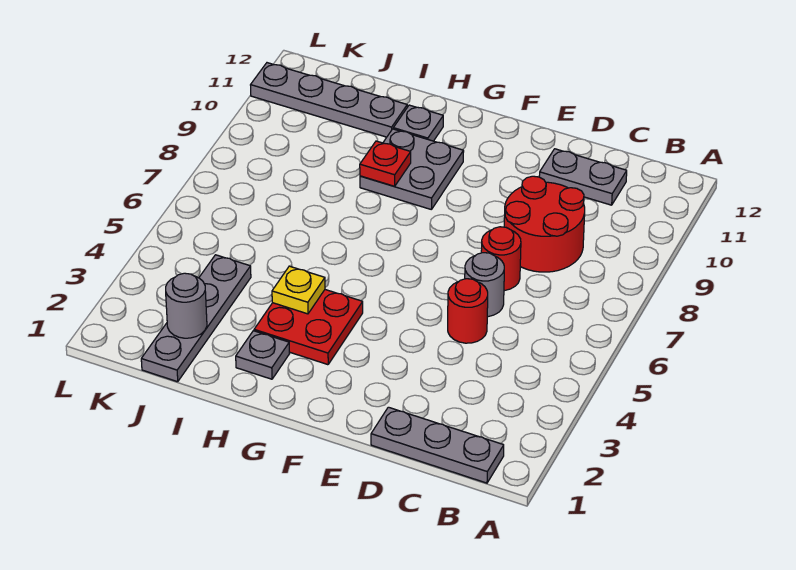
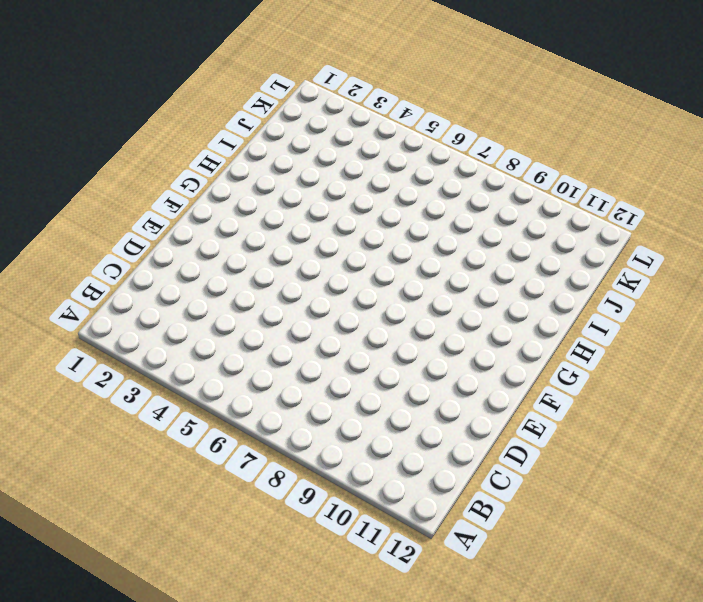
none -> grey 1x3 plate [371,407,504,483]
none -> red 2x2 round brick [504,176,585,272]
none -> grey 1x2 plate [539,149,627,205]

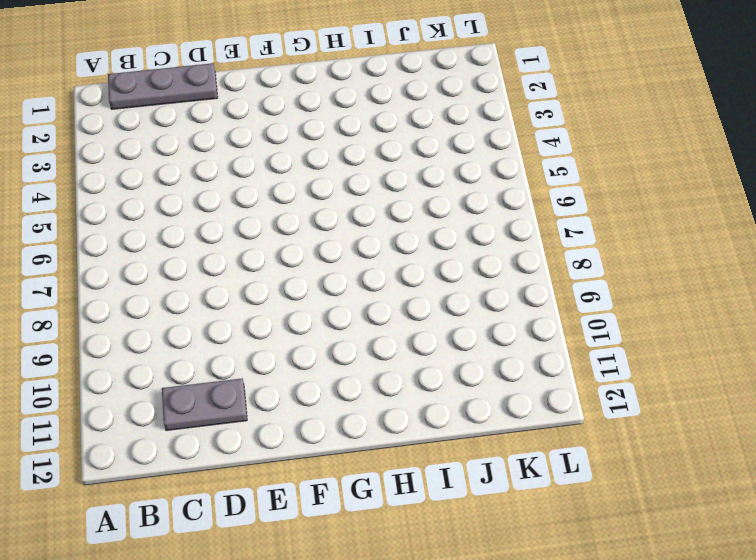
none -> red 2x2 round brick [504,176,585,272]
none -> red 1x1 round brick [448,279,488,343]
none -> grey 1x1 round brick [465,253,504,317]

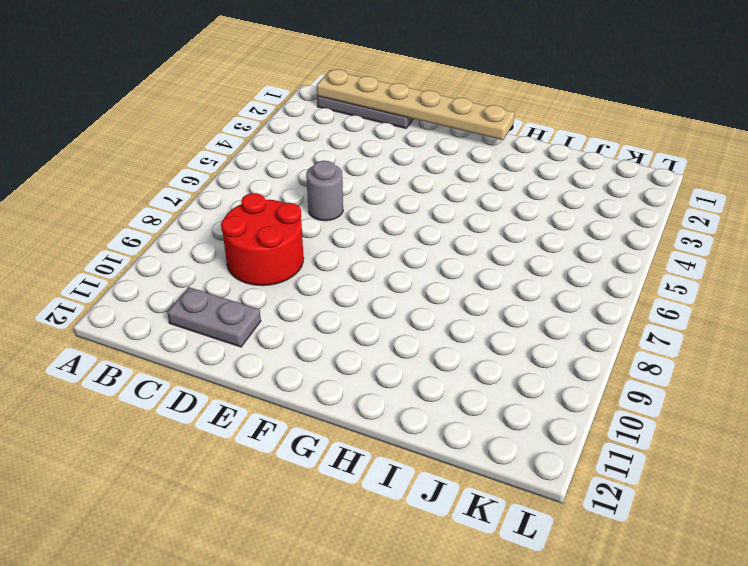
tan 1x6 plate [317,69,515,140] -> none
none -> red 1x1 round brick [448,279,488,343]
none -> red 1x1 round brick [481,227,521,291]
none -> red 2x2 plate [254,290,363,365]

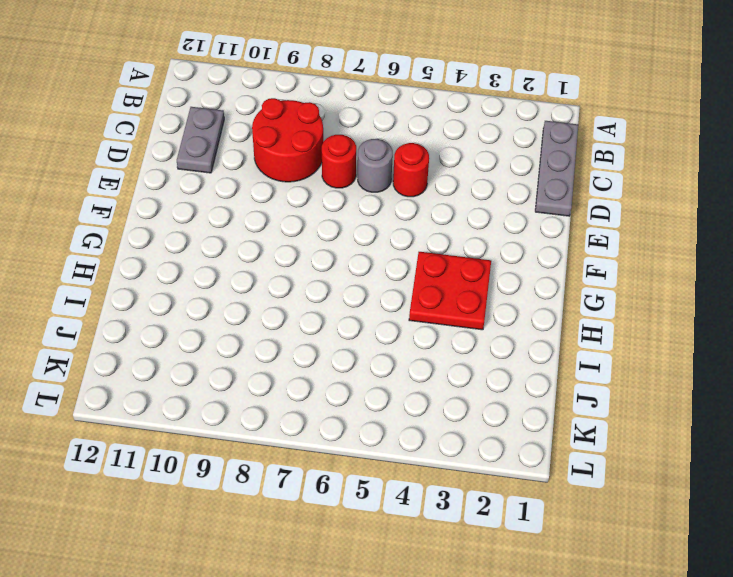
none -> grey 2x2 plate [360,129,464,209]
none -> grey 1x1 plate [236,331,290,379]
none -> grey 1x1 plate [393,105,443,141]

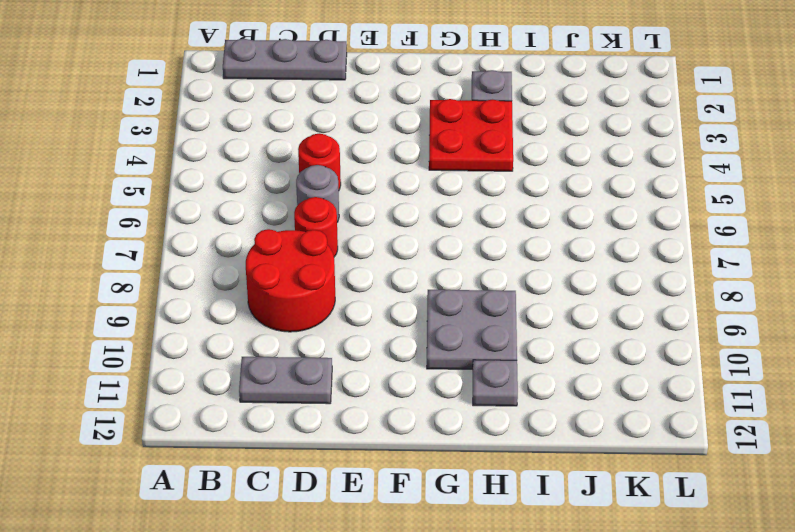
none -> grey 1x4 plate [251,63,407,137]
none -> grey 1x4 plate [141,255,251,382]
none -> yellow 1x1 plate [272,266,325,314]

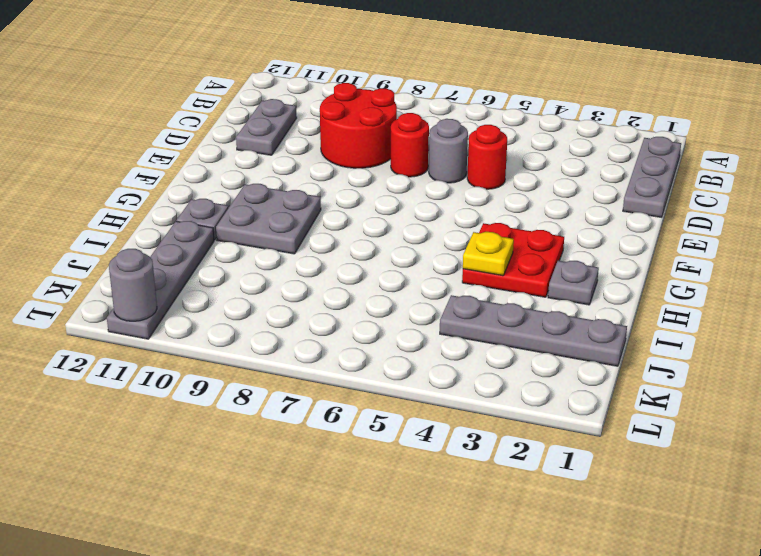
grey 1x1 round brick [109,249,157,321] -> grey 1x1 round brick moved to [166,273,207,338]
none -> red 1x1 plate [360,141,411,186]

